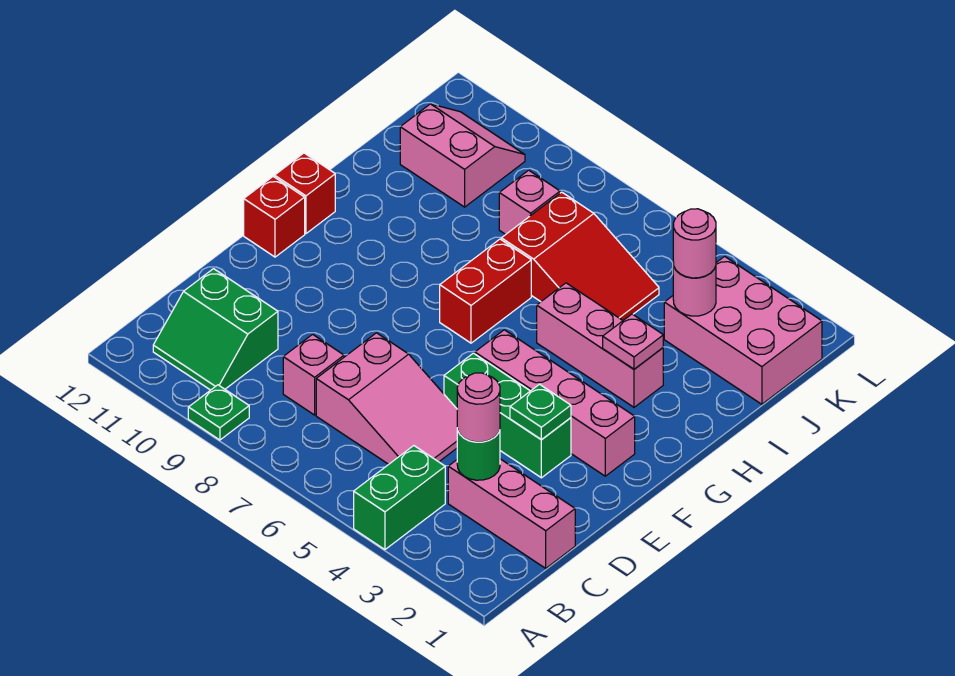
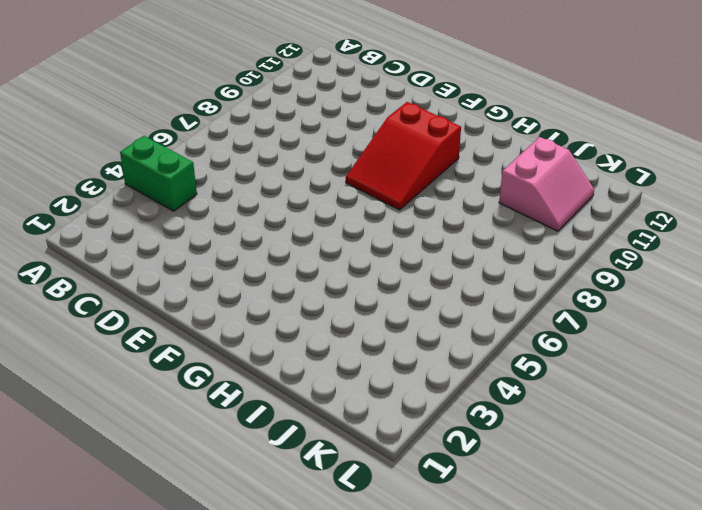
red 2x3 slope [346,102,461,210] -> red 2x3 slope moved to [501,192,659,320]
none -> green 1x1 plate [188,385,249,440]
none -> green 2x2 slope [153,269,278,390]
none -> pink 1x3 brick [448,459,575,568]

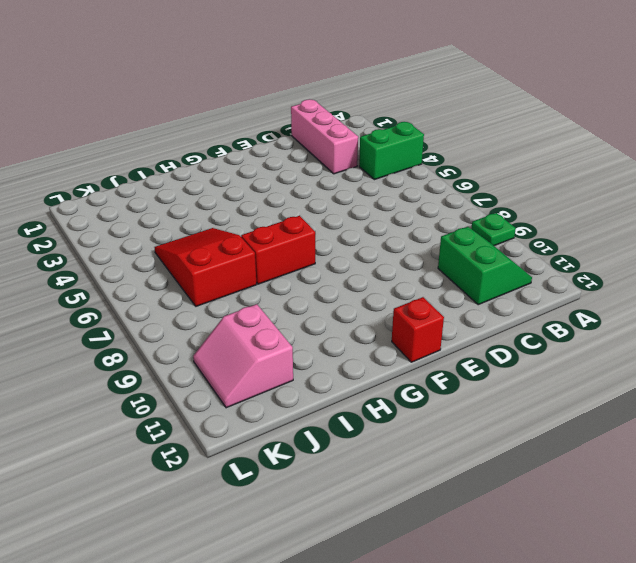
none -> pink 2x3 slope [316,333,457,464]
none -> pink 1x1 brick [283,334,344,415]
none -> green 1x3 brick [444,353,571,478]

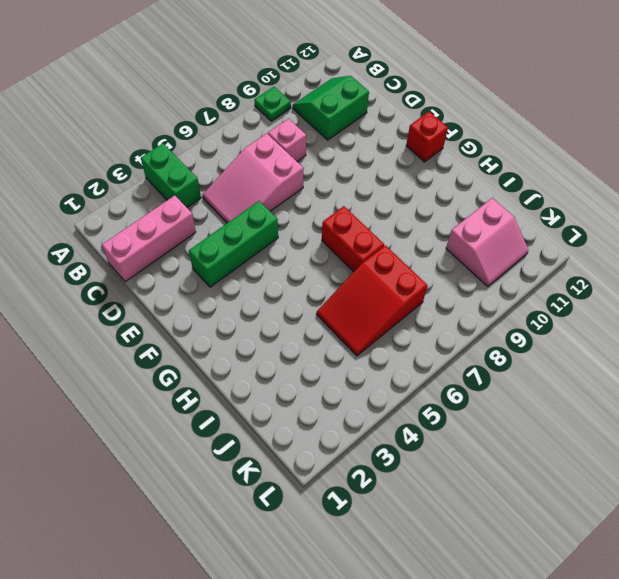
none -> pink 1x4 brick [475,330,635,476]
none -> red 1x1 brick [275,153,335,233]
none -> pink 1x3 brick [537,283,663,407]

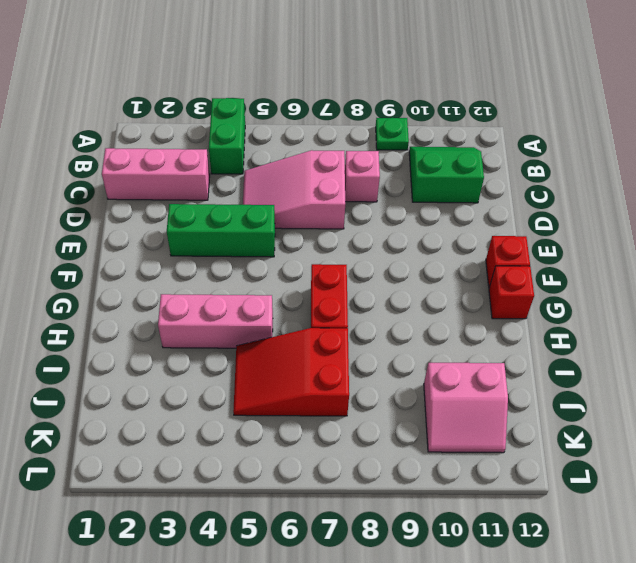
none -> pink 1x4 brick [475,330,635,476]
none -> pink 2x3 brick [664,256,822,404]
none -> pink 1x1 brick [499,170,560,234]

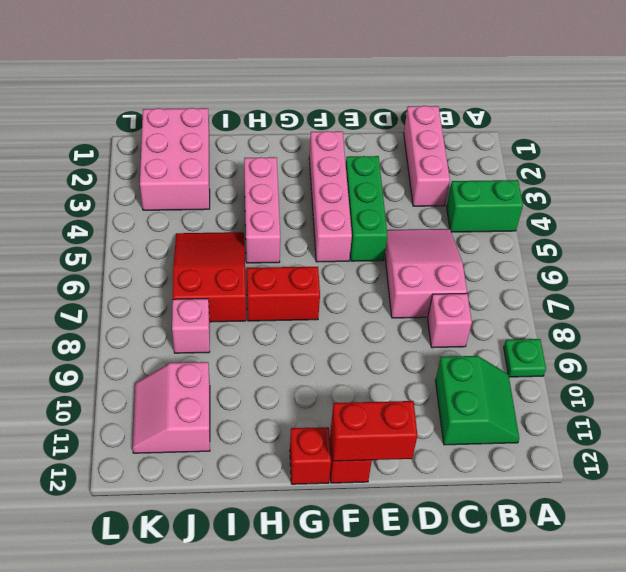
red 1x2 brick [331,401,418,461] -> none
none -> green 1x1 round brick [457,428,500,480]
none -> green 1x1 plate [510,384,571,440]
none -> pink 1x1 plate [603,314,663,369]

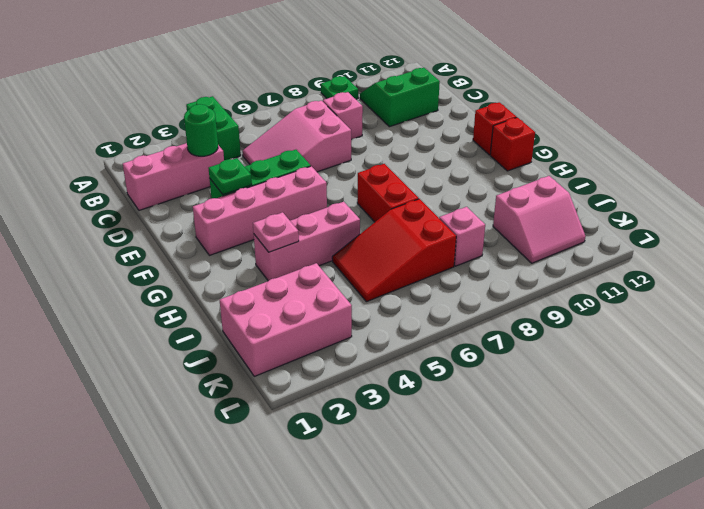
none -> pink 1x1 round brick [673,263,716,316]
none -> pink 1x1 round brick [457,373,500,442]
none -> pink 1x1 round brick [673,209,716,278]

